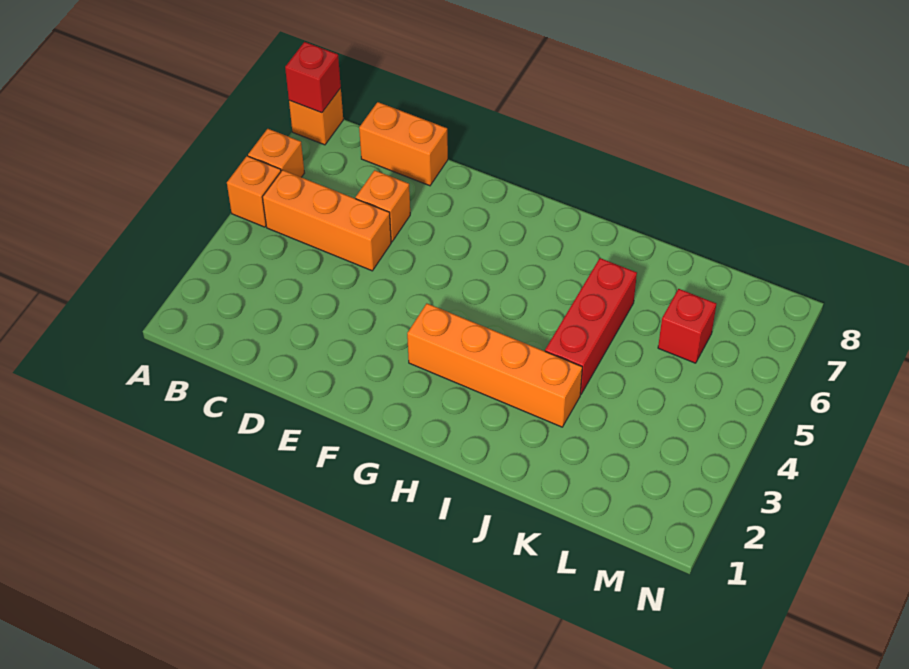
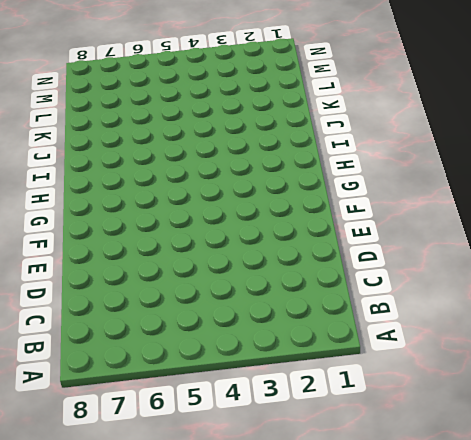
none -> orange 1x1 brick [227,156,281,227]
none -> orange 1x1 brick [248,129,304,177]

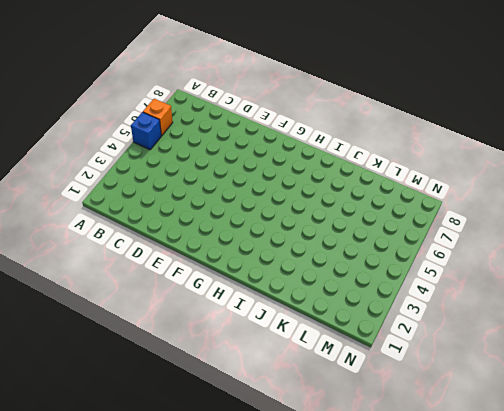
blue 1x1 brick [131,112,161,150] -> orange 1x1 brick [227,156,281,227]
none -> orange 1x1 brick [289,88,343,145]
none -> orange 1x3 brick [262,170,391,271]

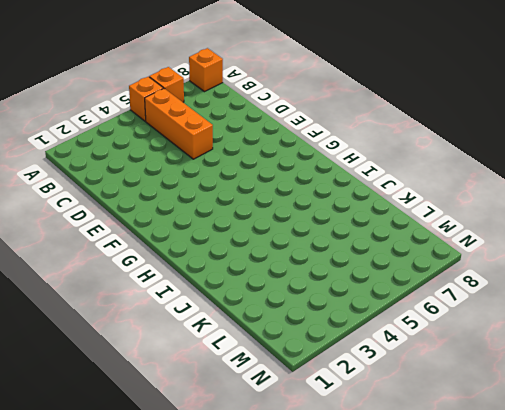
none -> orange 1x2 brick [359,102,448,186]
none -> orange 1x1 brick [356,170,410,242]

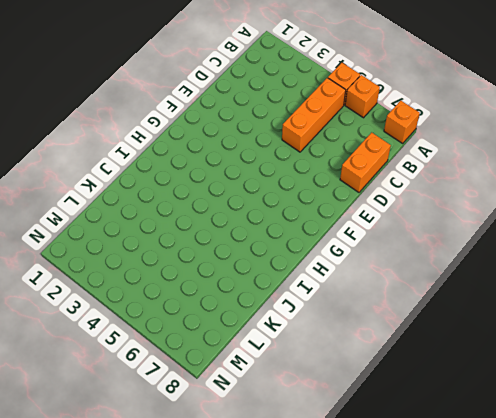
none -> orange 1x1 brick [356,170,410,242]
none -> orange 1x4 brick [407,304,582,427]

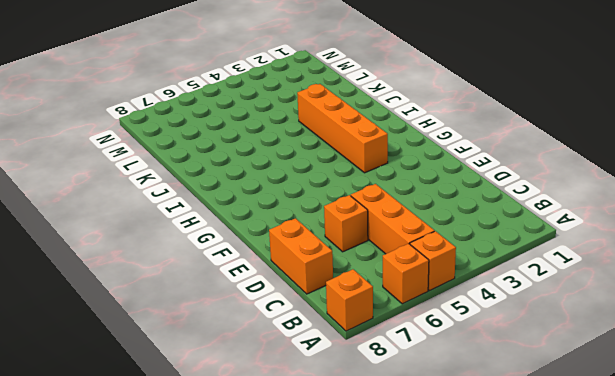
none -> red 1x3 brick [545,258,637,395]
none -> red 1x1 brick [658,289,716,363]

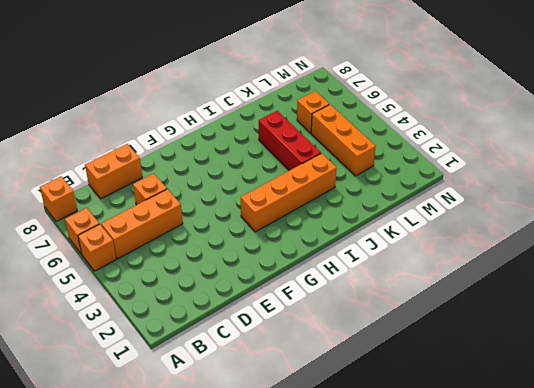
orange 1x3 brick [311,105,376,176] -> none
orange 1x1 brick [297,91,330,133] -> red 1x1 brick [658,289,716,363]
none -> red 1x1 brick [285,42,341,113]

